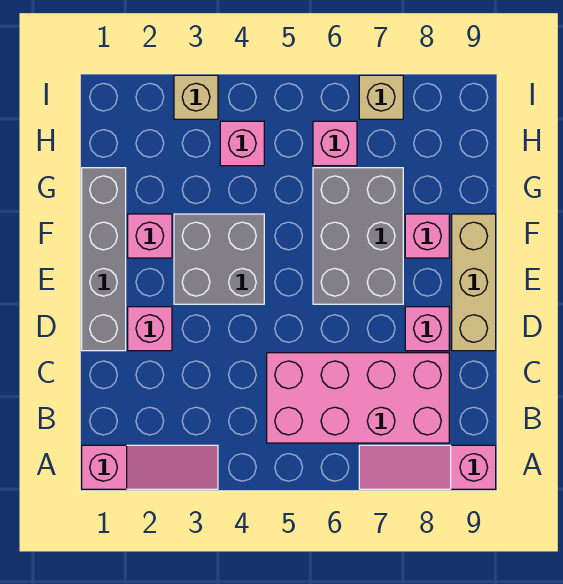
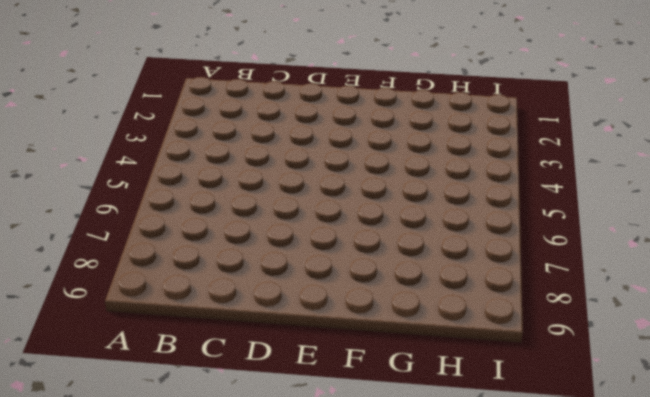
none -> pink 1x3 slope [82,445,218,489]
none -> pink 1x3 slope [359,445,496,489]
none -> pink 2x4 brick [267,353,449,443]

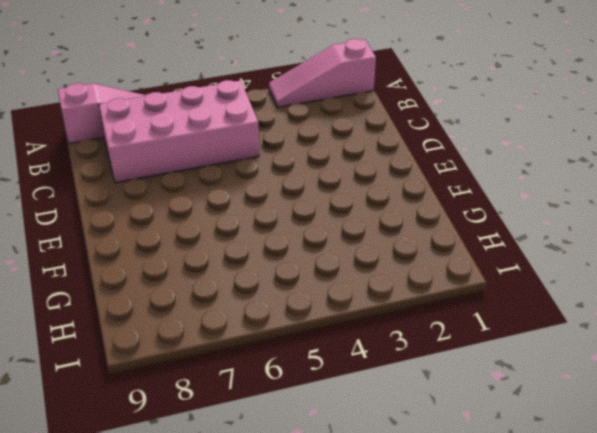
none -> grey 1x4 brick [82,168,126,351]
none -> pink 1x1 brick [128,307,172,351]
none -> pink 1x1 brick [405,307,449,351]

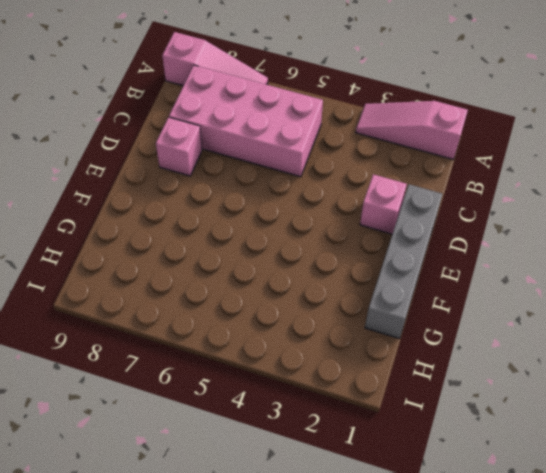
none -> tan 1x3 brick [452,214,496,351]
none -> grey 2x2 brick [174,214,264,304]
none -> grey 2x3 brick [313,168,403,304]

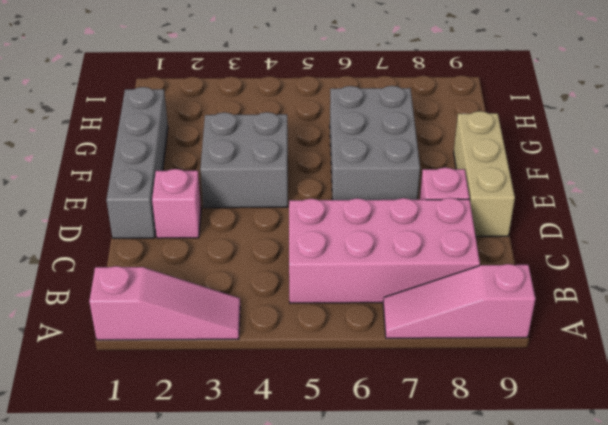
none -> pink 1x1 brick [128,214,172,258]
none -> pink 1x1 brick [405,214,449,258]
none -> pink 1x1 brick [220,121,264,166]

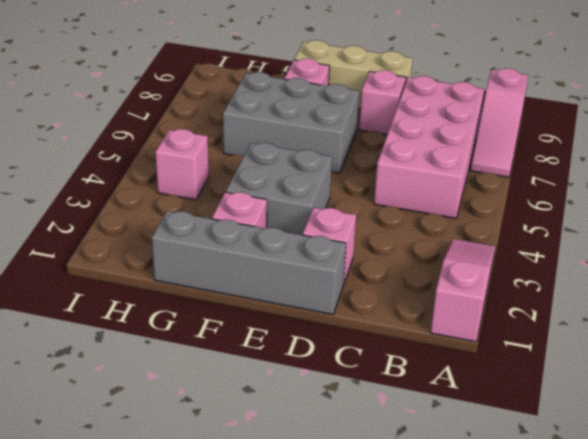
none -> pink 1x1 brick [313,121,357,166]
none -> tan 1x1 brick [174,75,218,119]
none -> tan 1x1 brick [359,75,403,119]

